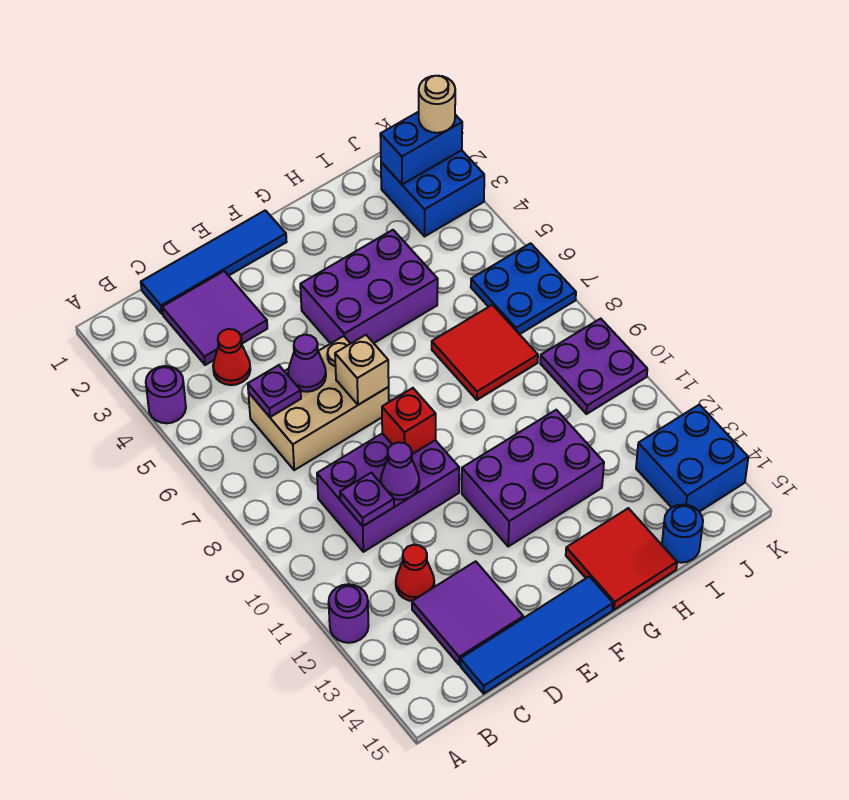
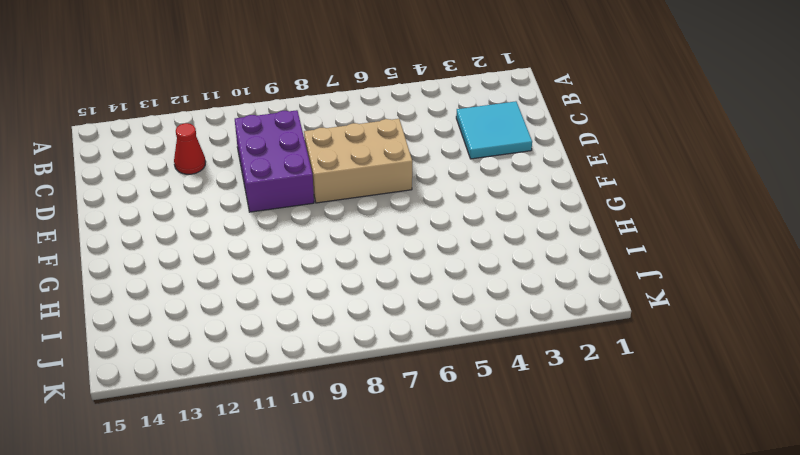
cyan 2x2 tile [456,101,532,159] -> purple 2x2 tile [162,271,267,365]
tan 2x3 brick [304,119,412,203] -> tan 2x3 brick turned to [249,336,389,470]
none -> purple 1x1 round brick [146,366,186,423]
none -> purple 1x1 round brick [329,584,369,643]
none -> blue 1x4 tile [141,210,286,314]

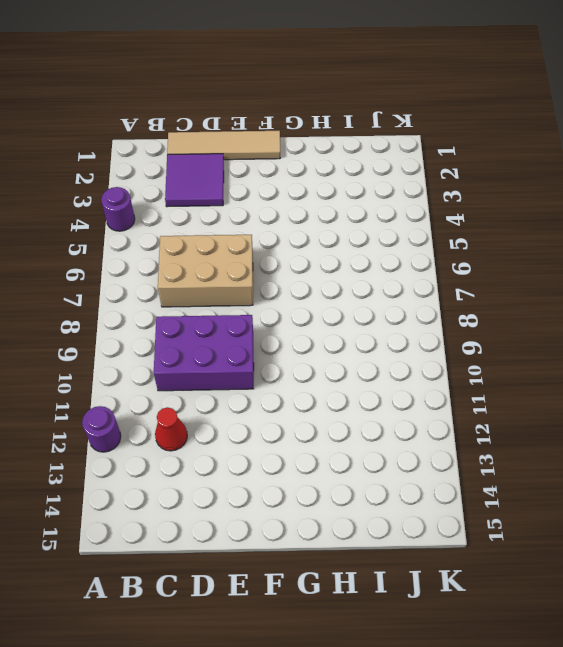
tan 1x4 tile [167,131,280,160] -> blue 1x4 tile [141,210,286,314]
none -> red 1x1 cone [213,329,250,385]
none -> purple 2x2 tile [412,561,523,665]
none -> blue 1x4 tile [460,576,613,694]

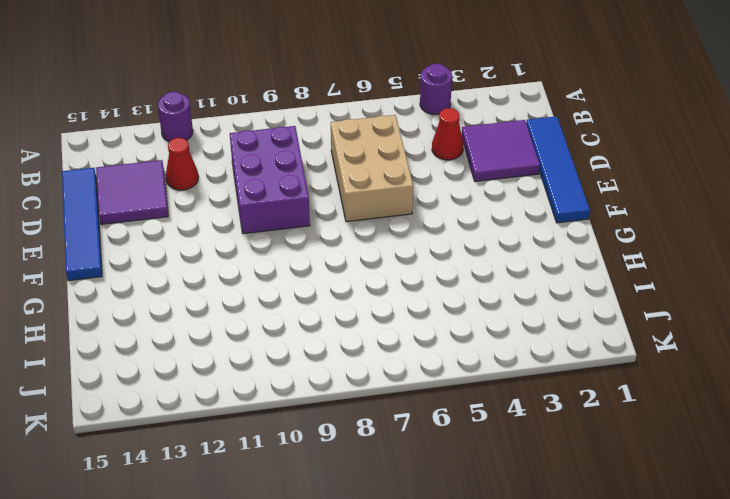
none -> purple 2x3 brick [300,230,438,344]
none -> purple 2x3 brick [462,410,604,546]
none -> red 2x2 tile [566,508,677,610]

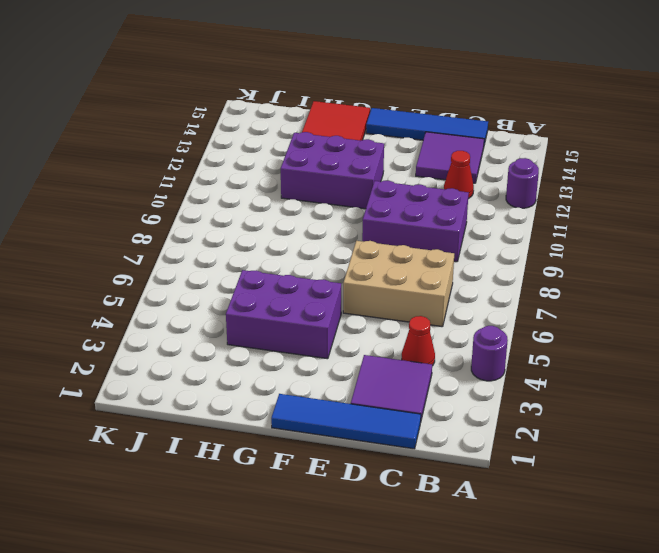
none -> red 2x2 tile [432,305,538,400]
none -> blue 1x1 round brick [662,505,703,563]
none -> blue 2x2 brick [381,150,484,236]

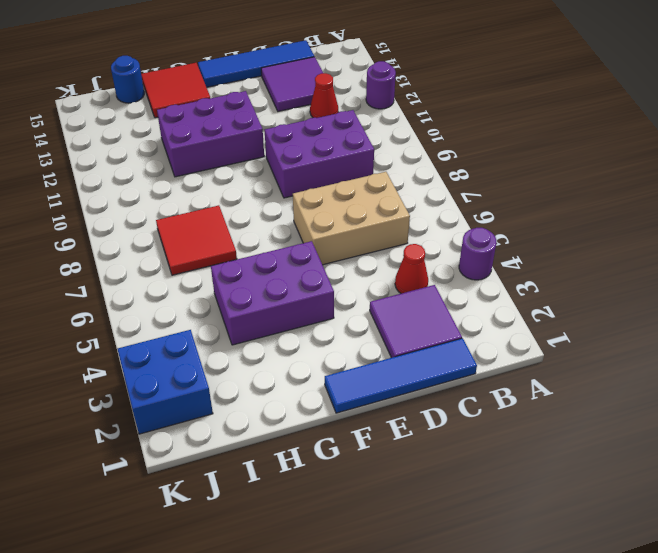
none -> blue 2x2 plate [471,243,576,334]
none -> purple 2x2 plate [540,319,647,414]
none -> blue 2x2 brick [636,405,748,512]

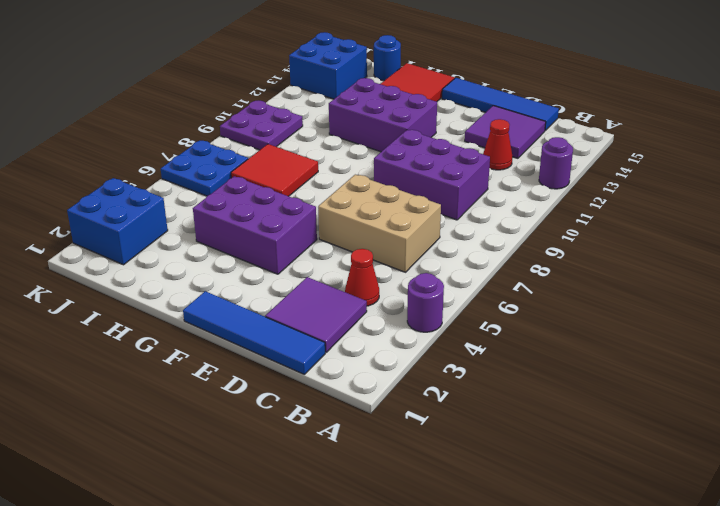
none -> purple 1x1 plate [248,365,301,417]
none -> purple 1x1 plate [340,473,394,526]
none -> purple 1x1 cone [288,335,326,392]

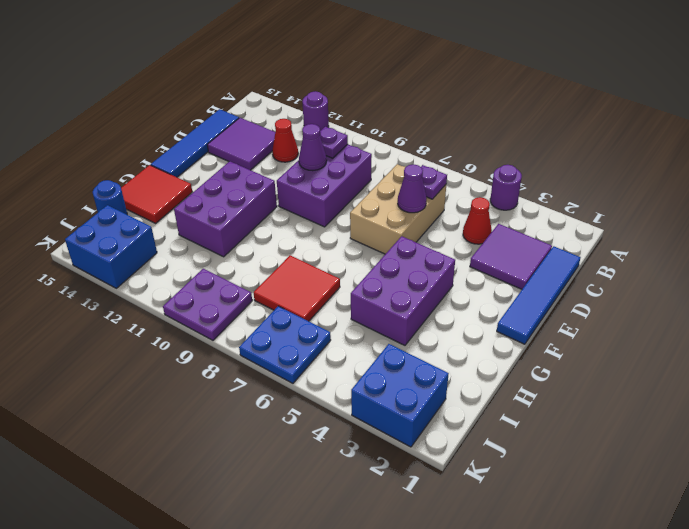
none -> tan 1x1 brick [335,335,389,405]
none -> red 1x1 brick [382,388,436,454]
none -> blue 1x2 brick [380,112,462,184]

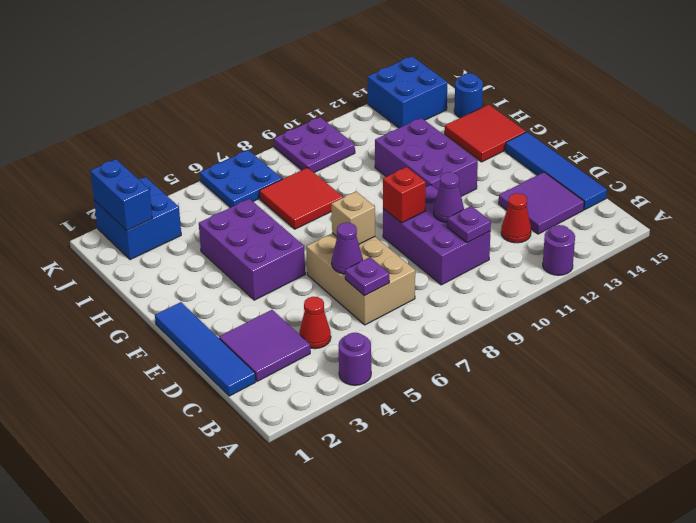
none -> tan 1x1 round brick [419,76,455,133]

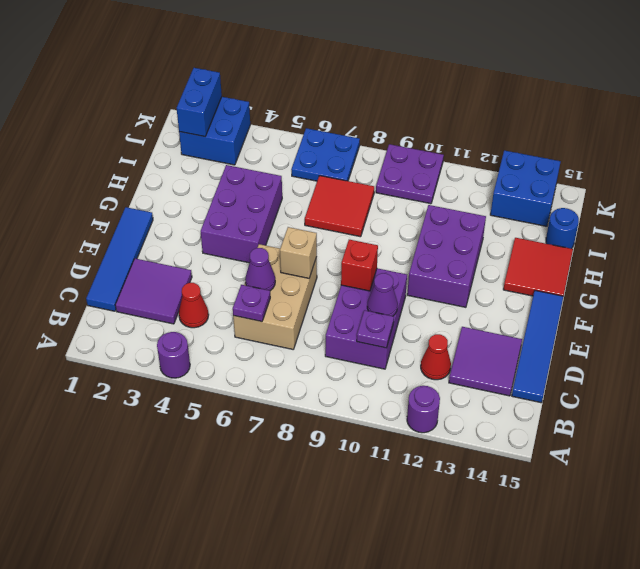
none -> tan 1x1 round brick [419,76,455,133]

